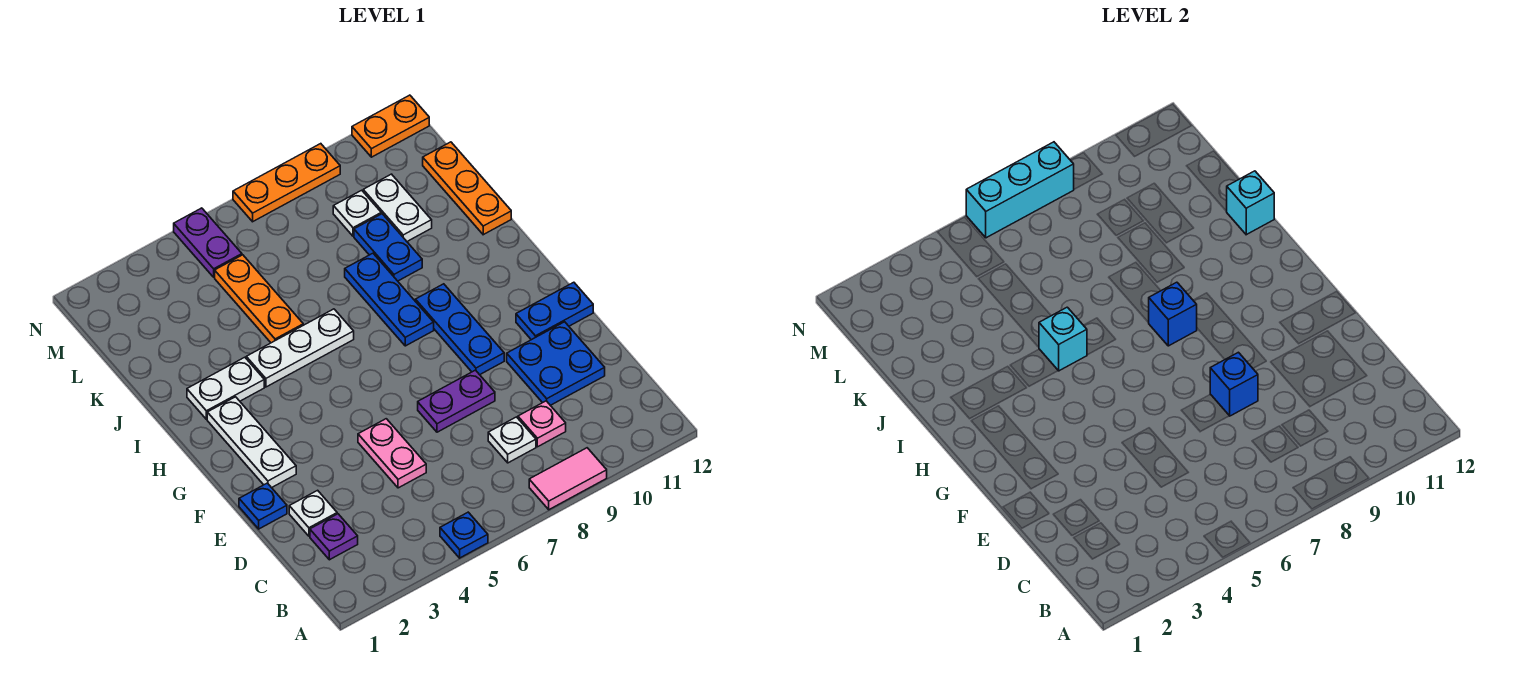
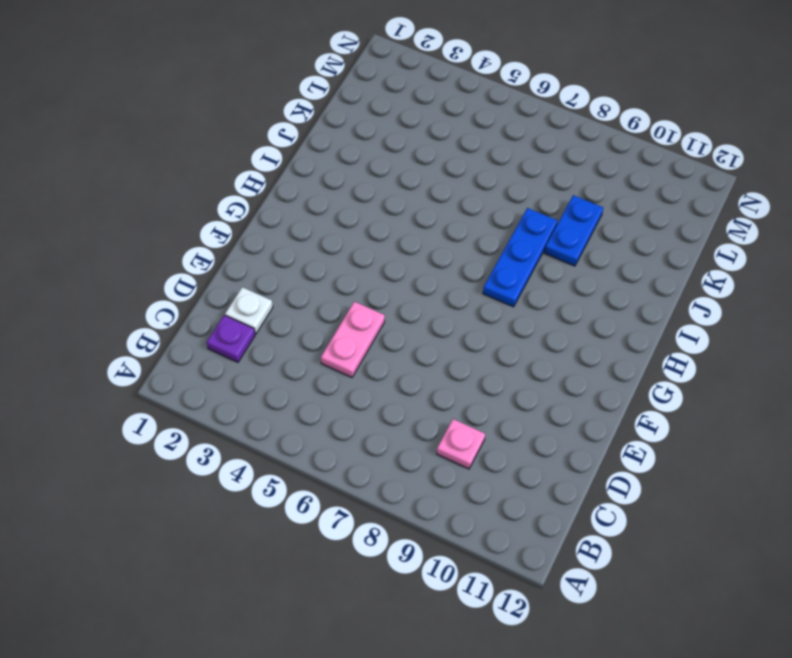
none -> blue 1x1 plate [440,512,488,558]
none -> pink 1x2 tile [529,448,607,510]
none -> white 1x1 plate [488,417,536,463]

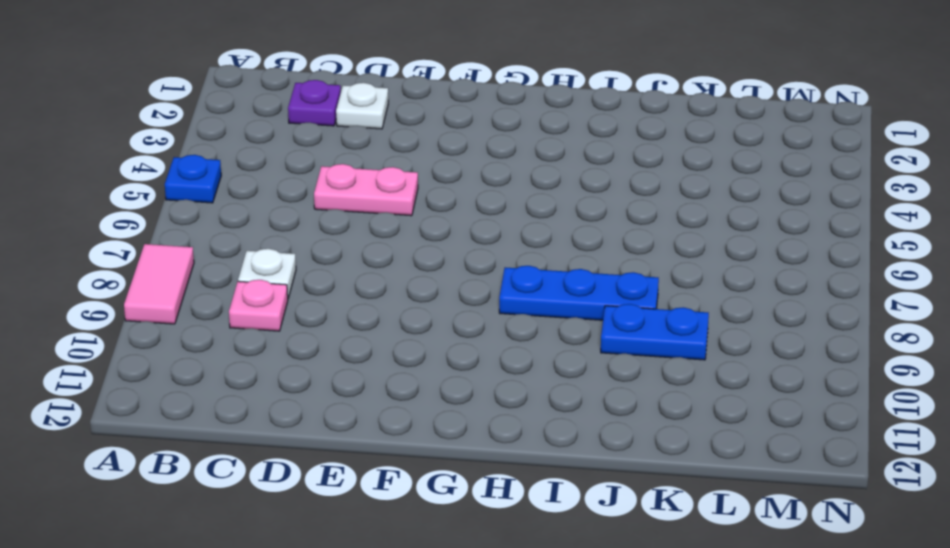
none -> blue 2x2 plate [507,322,605,405]
none -> blue 1x1 plate [239,483,287,529]
none -> purple 1x2 plate [418,370,495,432]

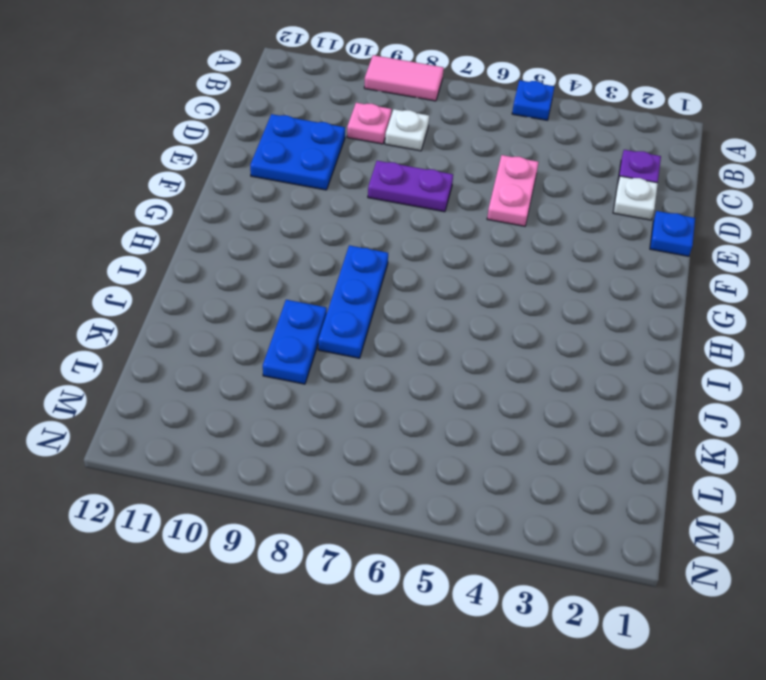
none -> white 1x3 plate [207,397,296,488]
none -> blue 1x3 plate [415,284,504,375]
none -> blue 1x2 plate [516,282,593,340]

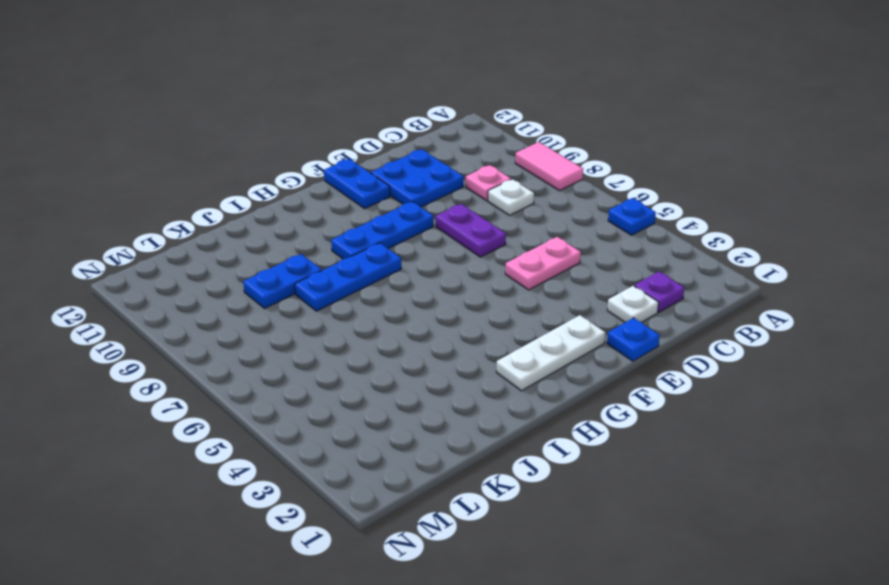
none -> white 1x2 plate [187,357,264,419]
none -> white 1x3 plate [246,309,354,387]
none -> orange 1x3 plate [215,255,303,343]

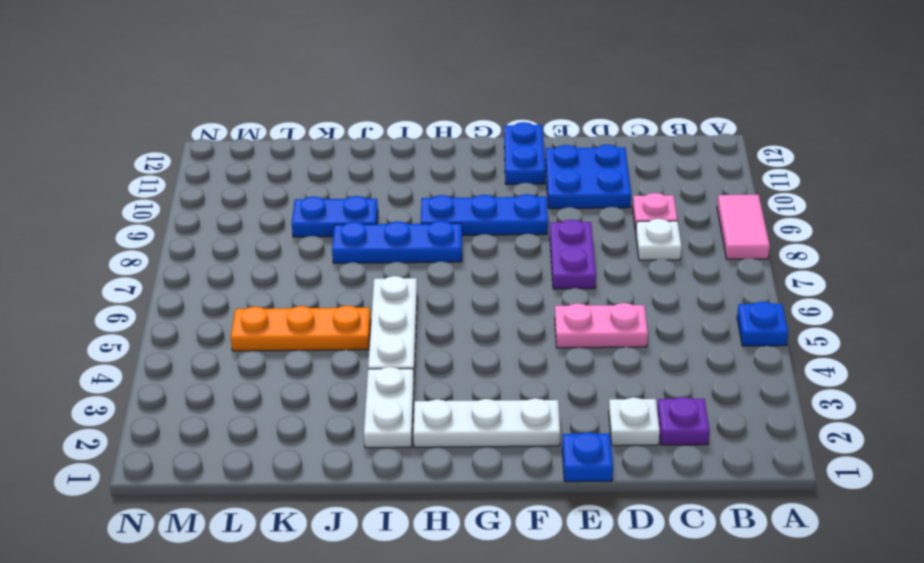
none -> orange 1x3 plate [423,142,511,235]
none -> white 1x2 plate [363,174,432,241]
none -> white 1x1 plate [333,190,381,236]

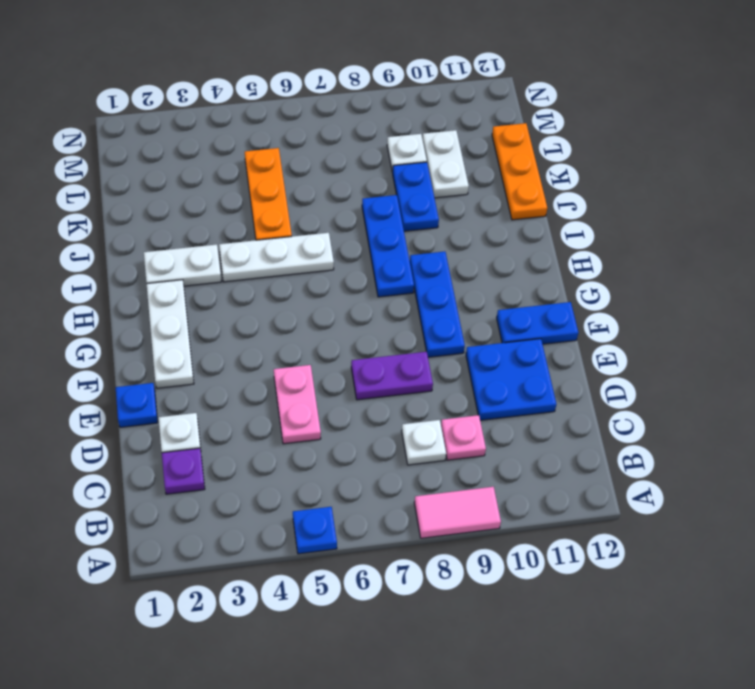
none -> purple 1x2 plate [174,208,242,277]
none -> orange 1x3 plate [233,144,340,222]
none -> orange 1x2 plate [352,95,429,157]

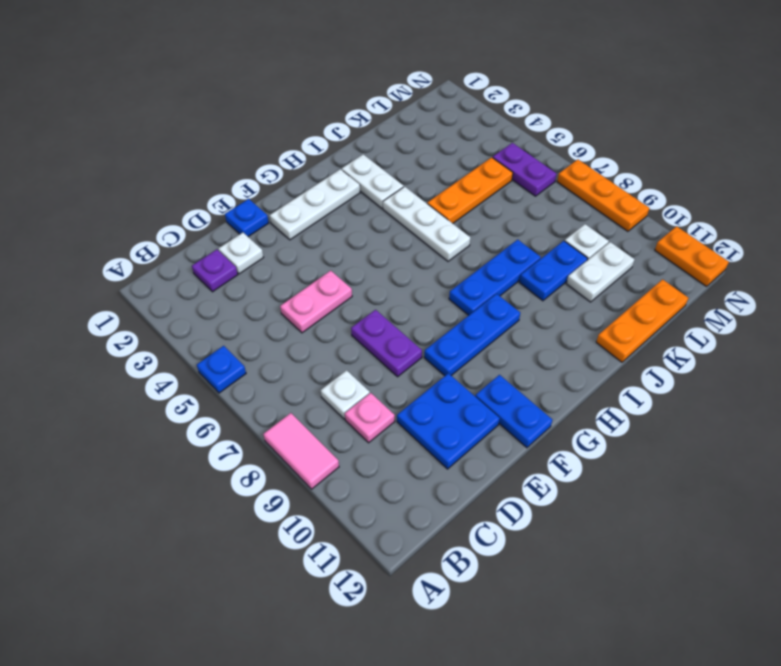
purple 1x2 plate [493,143,556,196] -> purple 1x2 plate turned to [174,208,242,277]
none -> blue 1x1 brick [1210,352,1258,416]
none -> blue 1x1 brick [1149,282,1197,346]
none -> cyan 1x1 brick [1039,307,1087,371]

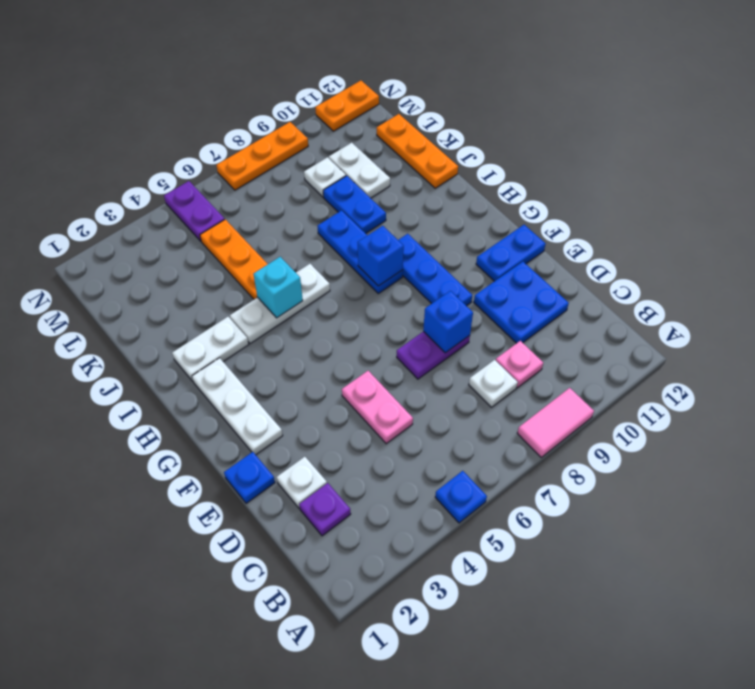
none -> cyan 1x1 brick [1226,171,1274,235]
none -> cyan 1x3 brick [966,142,1074,238]

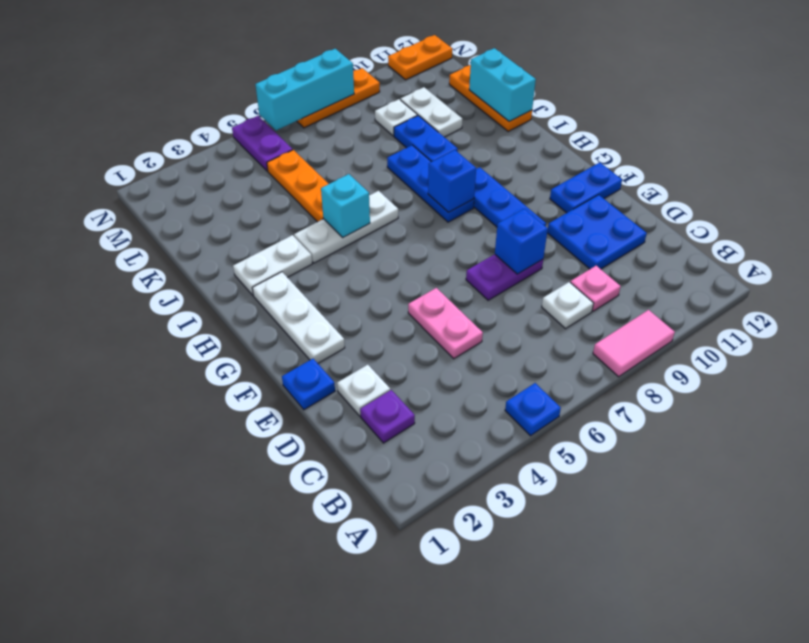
cyan 1x2 brick [469,48,536,121] -> cyan 1x1 brick [1226,171,1274,235]

